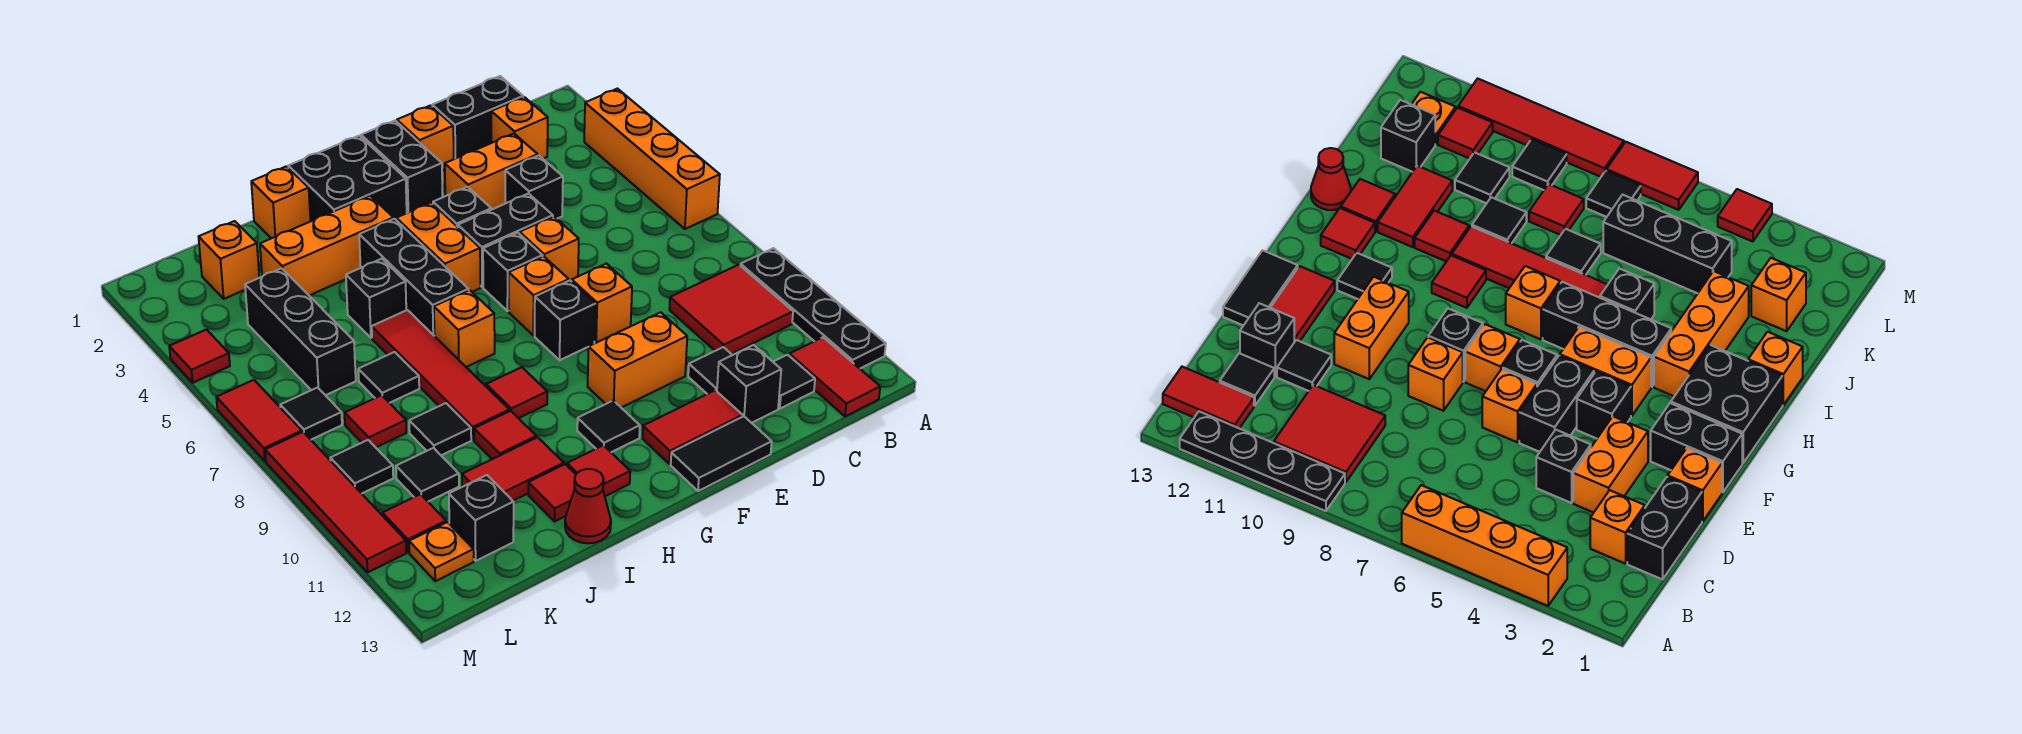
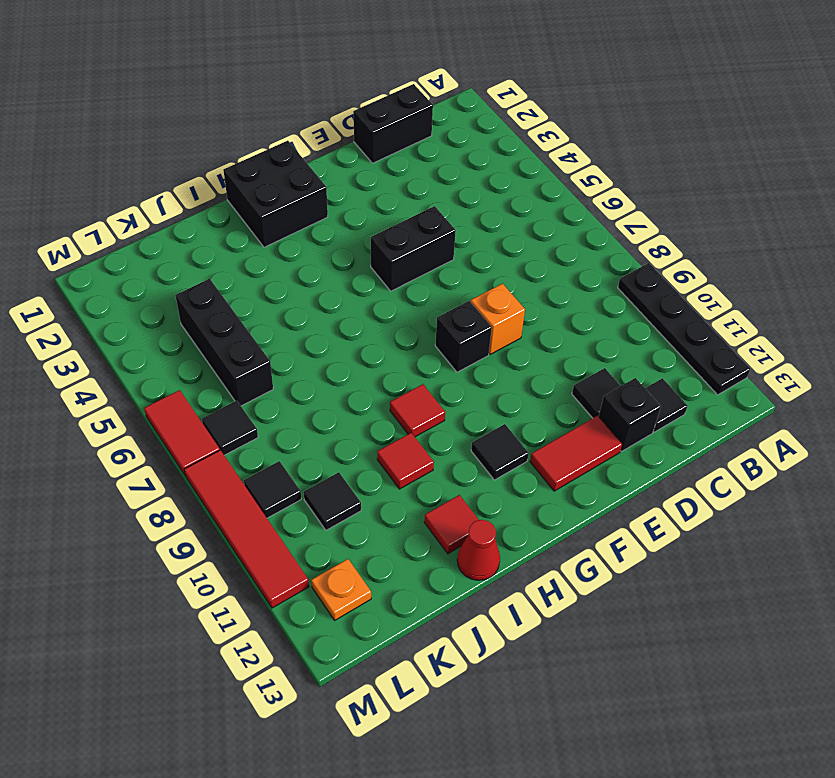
none -> orange 1x4 brick [584,89,720,229]
none -> red 2x2 tile [669,265,793,354]
none -> red 1x2 tile [789,337,880,416]
none -> orange 1x1 brick [491,97,548,159]

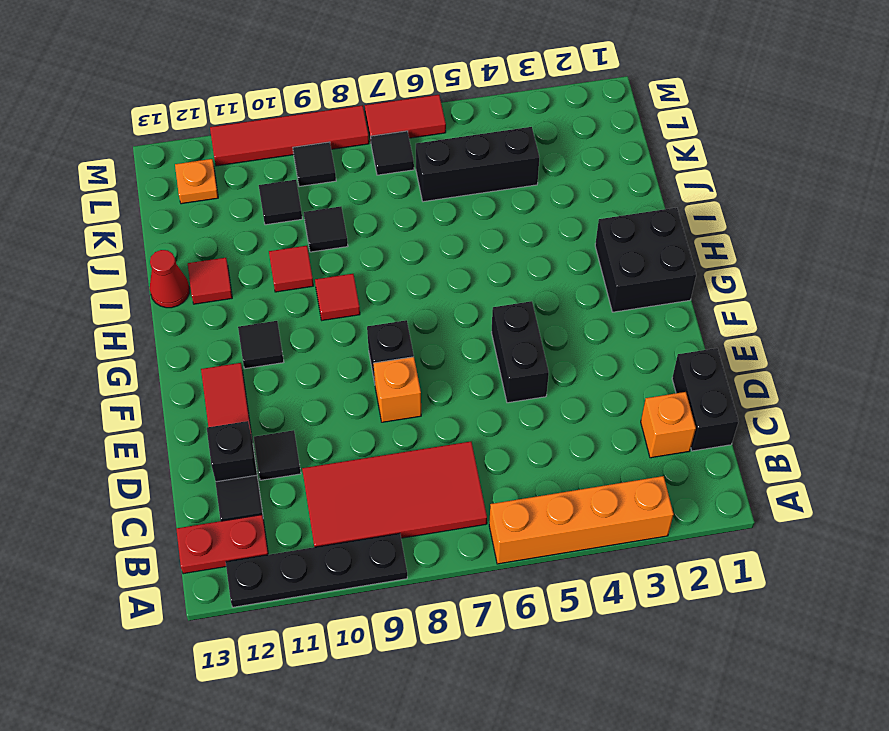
red 2x4 tile [302,442,487,547] -> red 2x2 tile [669,265,793,354]
red 1x2 plate [176,515,268,574] -> red 1x2 tile [789,337,880,416]
none -> orange 1x2 brick [445,134,538,210]
none -> black 1x1 brick [505,155,563,219]
none -> orange 1x1 brick [397,106,454,170]
none -> orange 1x1 brick [520,217,579,282]

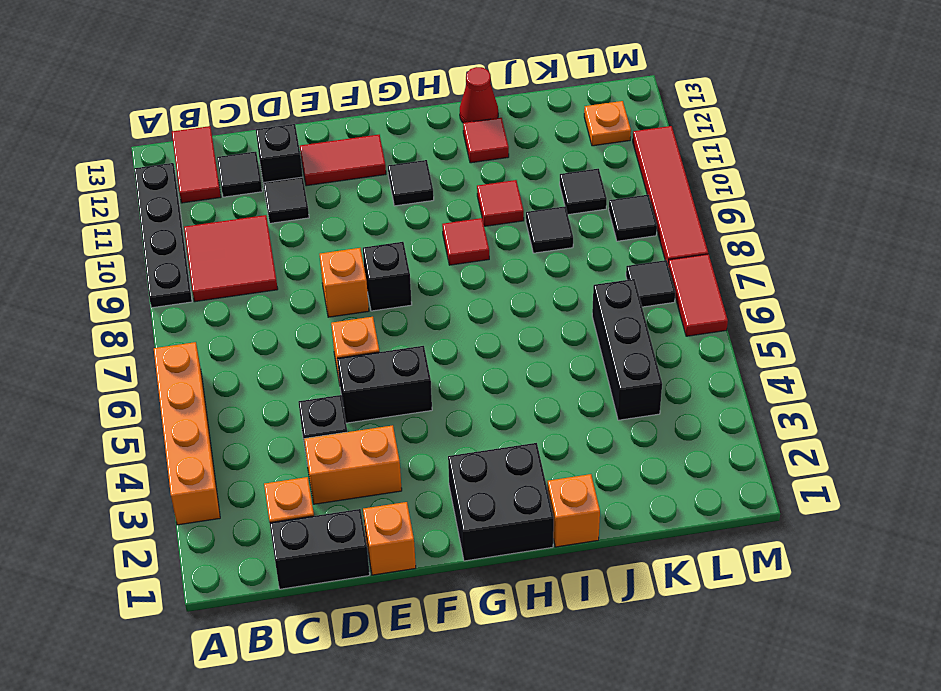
none -> orange 1x2 brick [588,312,687,407]
none -> black 1x2 tile [671,416,772,491]
none -> black 1x2 brick [361,121,442,213]
none -> black 1x1 brick [433,187,491,227]

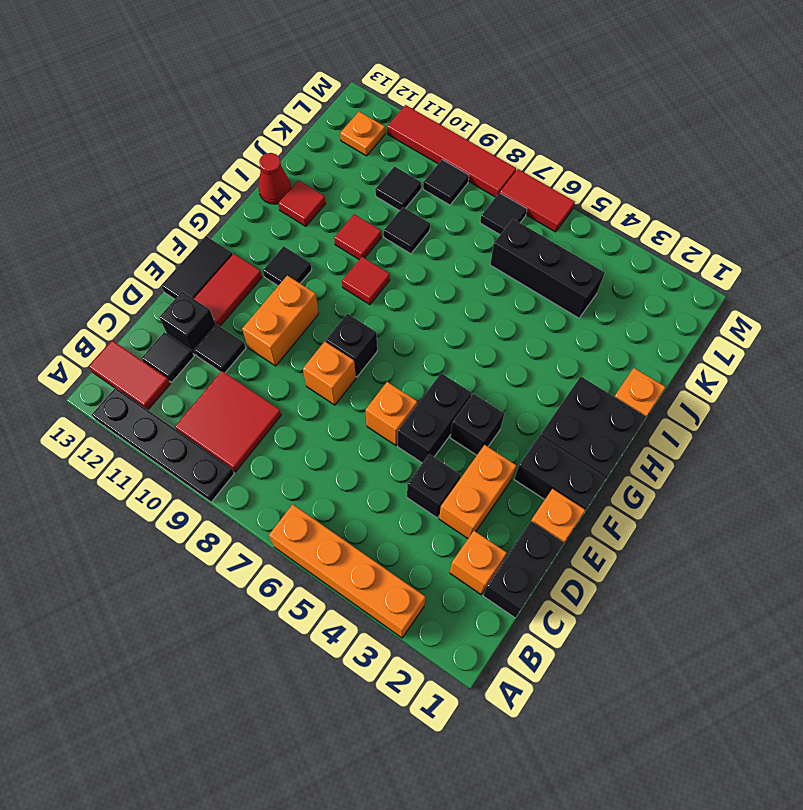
none -> black 1x1 brick [483,233,543,311]
none -> orange 1x1 brick [509,256,569,335]
none -> orange 1x2 brick [396,203,480,292]
none -> orange 1x3 brick [260,196,393,295]

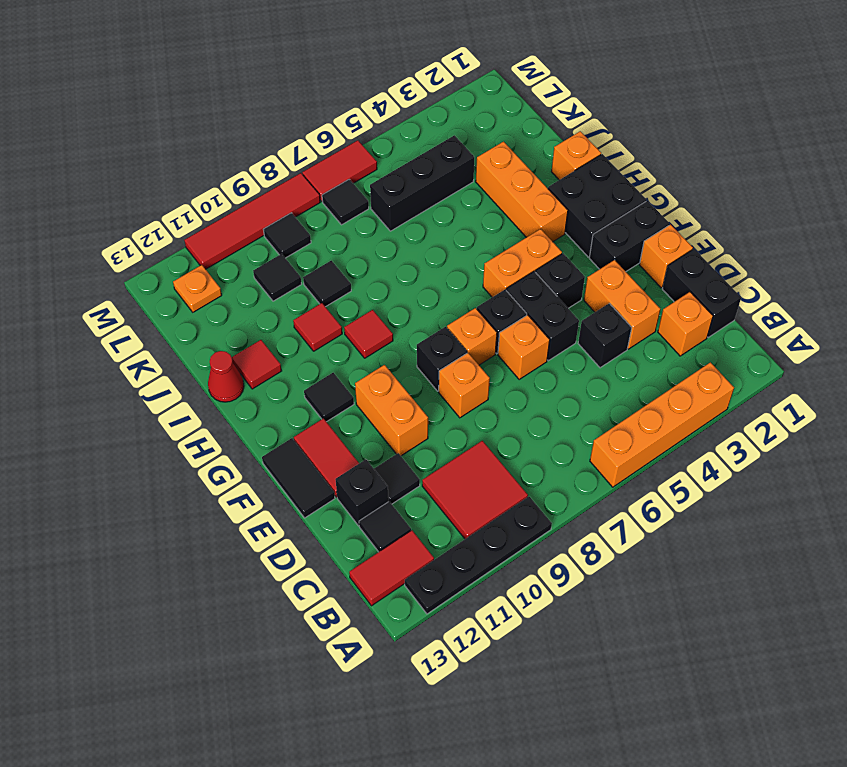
none -> black 1x3 brick [359,219,469,335]
none -> orange 1x1 brick [434,290,495,367]
none -> red 1x1 tile [567,445,630,496]
none -> black 1x1 brick [346,259,406,338]

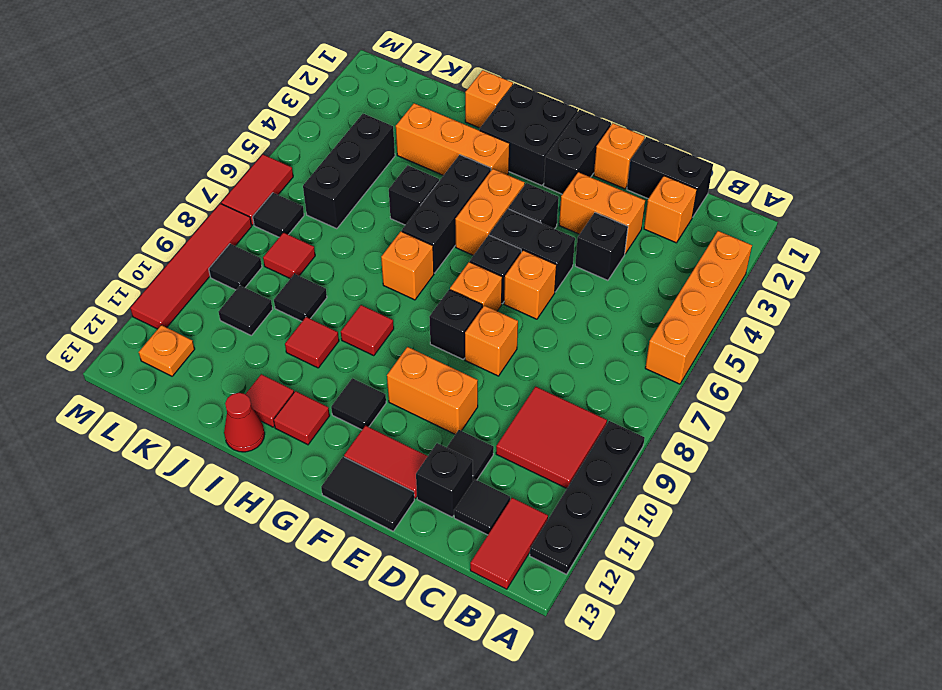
none -> red 1x4 tile [372,310,509,440]
none -> red 1x2 tile [462,437,564,501]
none -> black 1x1 tile [358,352,419,403]
none -> orange 1x1 brick [199,221,259,299]

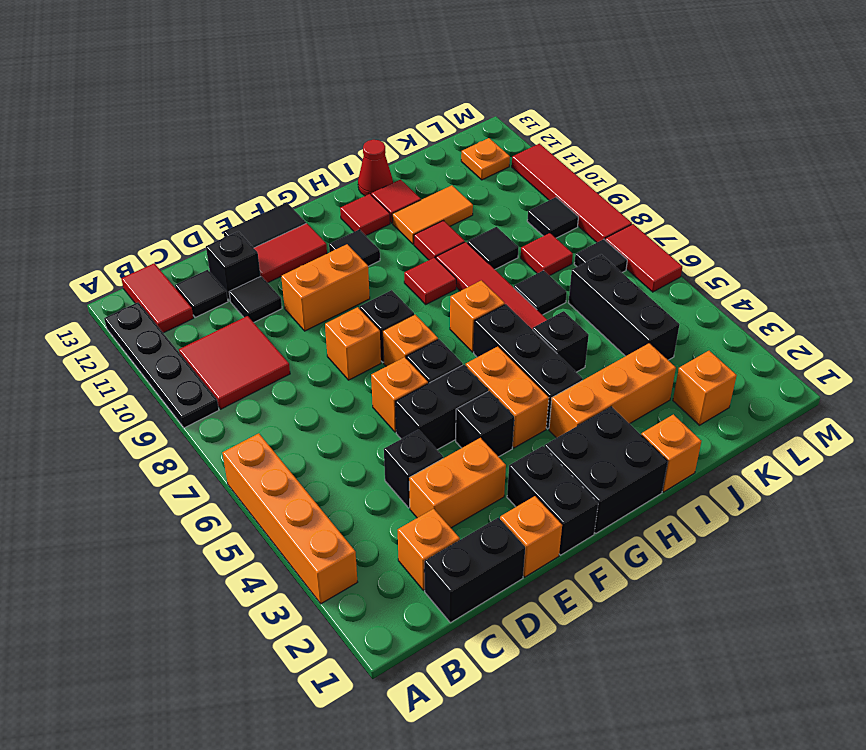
orange 1x2 tile [392,185,473,244] -> red 1x2 tile [462,437,564,501]
none -> black 1x1 tile [396,448,459,502]
none -> black 1x1 brick [449,475,514,561]
none -> red 1x1 tile [382,494,446,552]
none -> red 1x1 tile [169,330,230,383]

